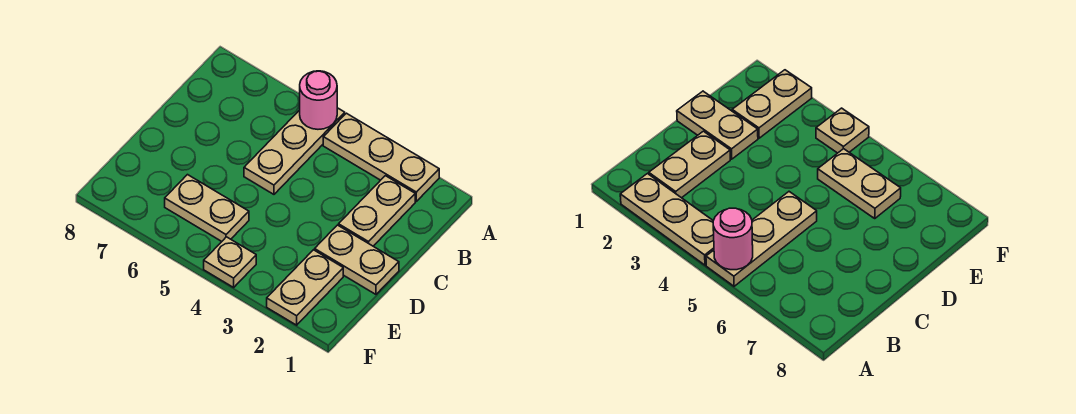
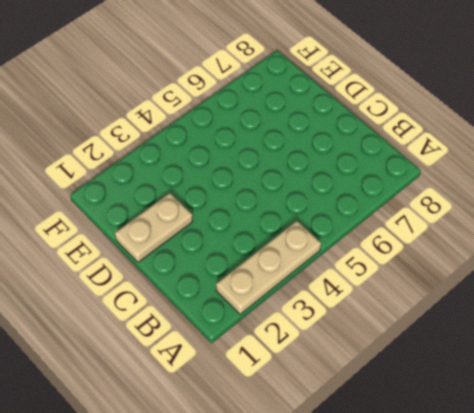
none -> tan 1x3 plate [244,108,345,194]
none -> tan 1x2 plate [339,176,415,246]

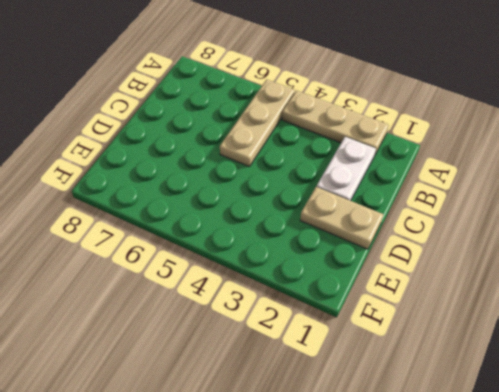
white 1x2 plate [317,137,376,201] -> tan 1x2 plate [339,176,415,246]
none -> tan 1x2 plate [267,250,343,325]
none -> tan 1x2 plate [165,175,249,241]

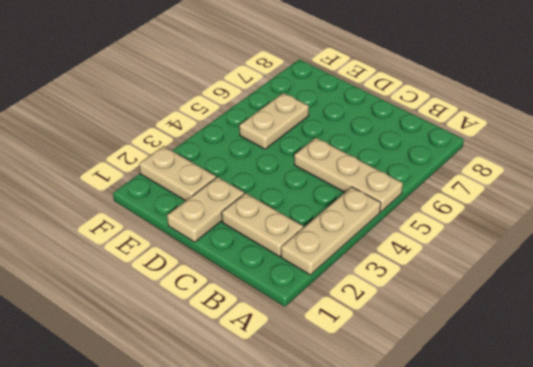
none -> tan 1x1 plate [204,237,256,287]
none -> pink 1x1 round brick [300,71,337,129]

